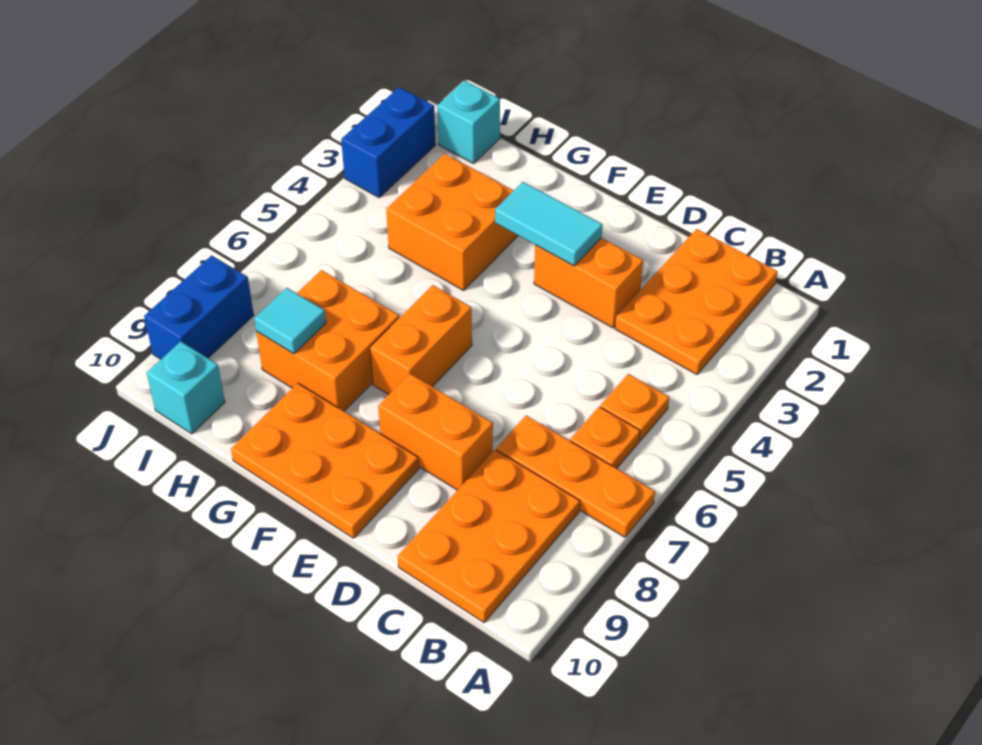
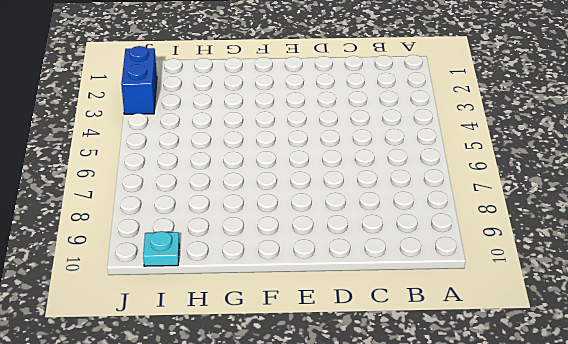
cyan 1x1 plate [143,231,179,266] -> cyan 1x1 brick [147,341,225,434]
none -> orange 1x3 plate [496,415,655,537]
none -> orange 2x3 plate [615,229,778,374]
none -> orange 1x1 plate [600,374,669,441]

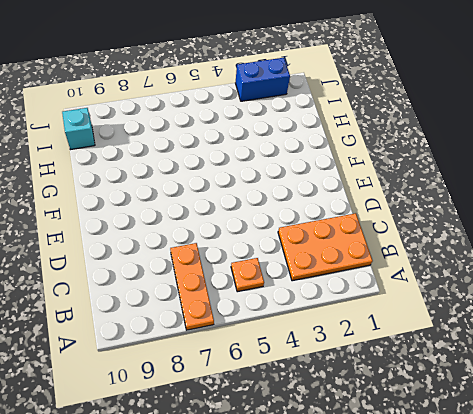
none -> orange 1x1 plate [570,407,640,469]
none -> orange 2x3 plate [398,450,580,623]
none -> orange 1x2 brick [534,238,643,328]

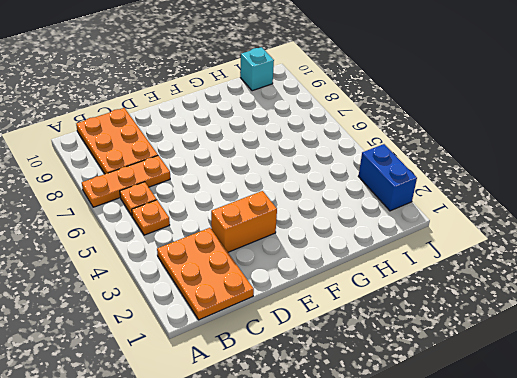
none -> orange 1x2 brick [378,374,493,490]
none -> orange 2x3 plate [231,383,419,538]
none -> orange 1x2 brick [370,285,472,395]

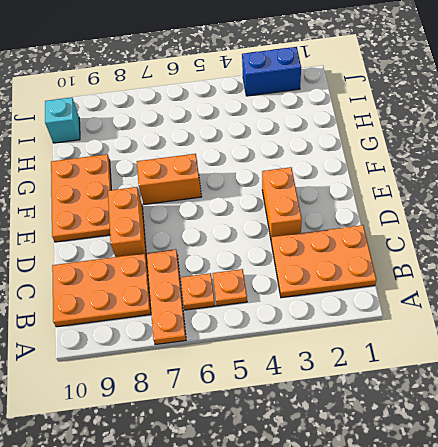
none -> orange 2x2 brick [386,154,518,290]
none -> orange 2x2 brick [256,270,399,411]
none -> cyan 1x1 brick [437,80,500,163]

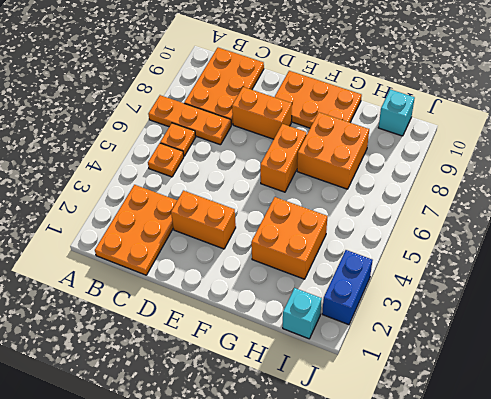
none -> blue 1x2 brick [144,255,254,359]
none -> cyan 1x2 tile [495,182,602,266]
none -> cyan 1x1 tile [254,288,326,354]

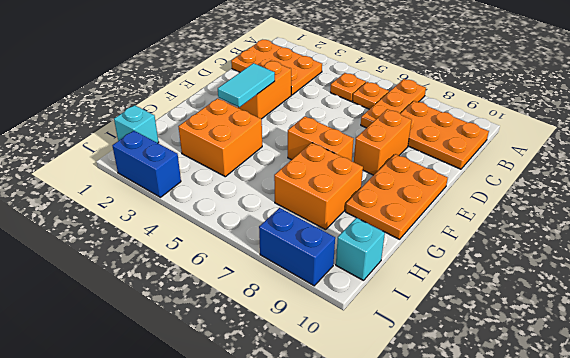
none -> cyan 1x1 tile [254,288,326,354]

